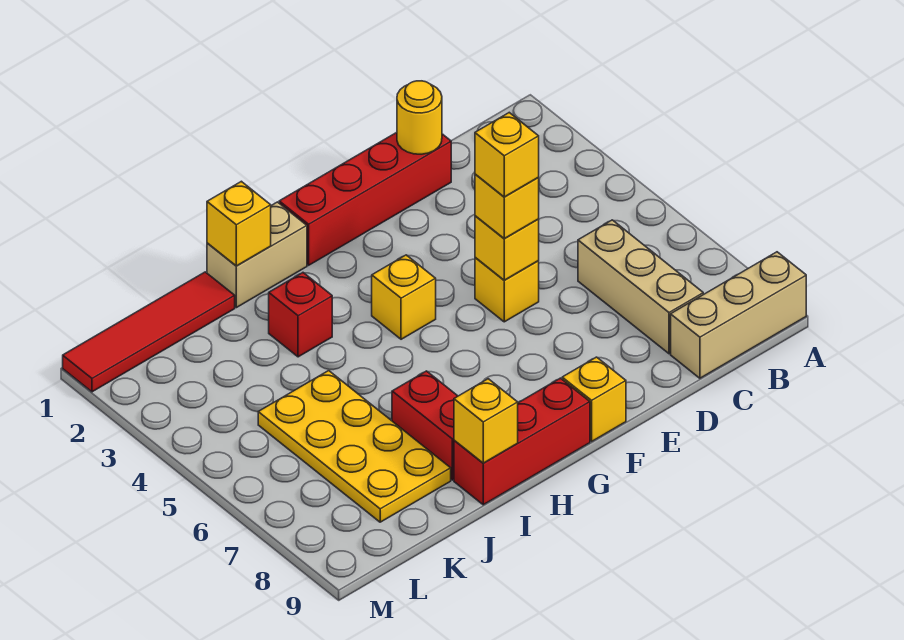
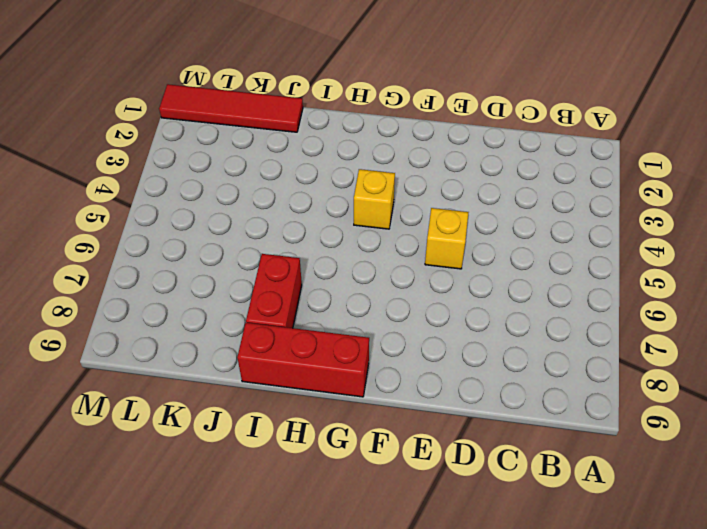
none -> tan 1x3 brick [671,252,806,378]
none -> tan 1x3 brick [578,220,703,354]
none -> red 1x4 brick [279,132,451,265]

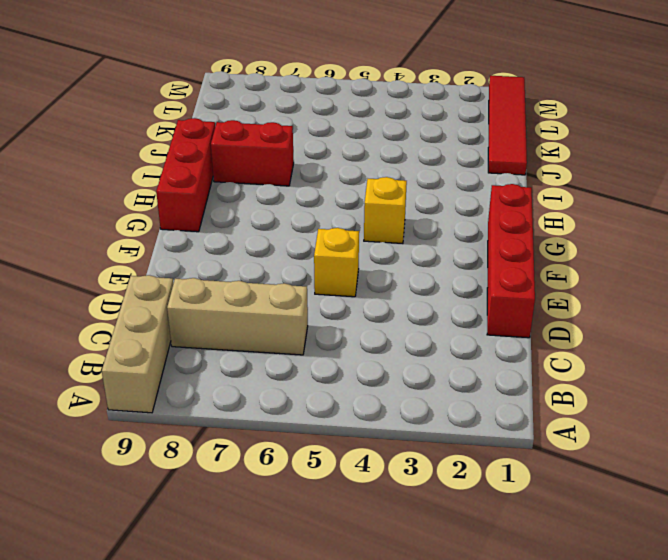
none -> yellow 1x1 brick [562,357,626,441]
none -> tan 1x2 brick [207,202,307,308]
none -> red 1x1 brick [269,273,332,357]

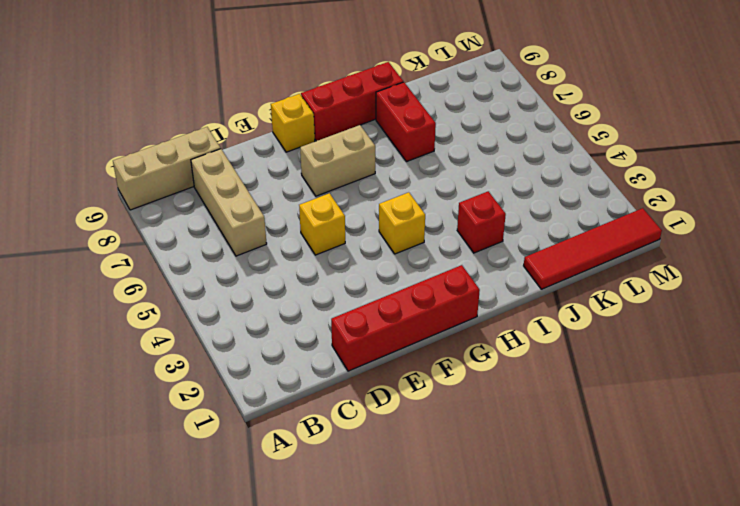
tan 1x2 brick [300,125,375,196] -> tan 1x2 brick moved to [207,202,307,308]
none -> yellow 2x4 plate [258,371,451,522]
none -> yellow 1x1 round brick [397,81,442,154]
none -> yellow 1x1 brick [475,216,539,280]

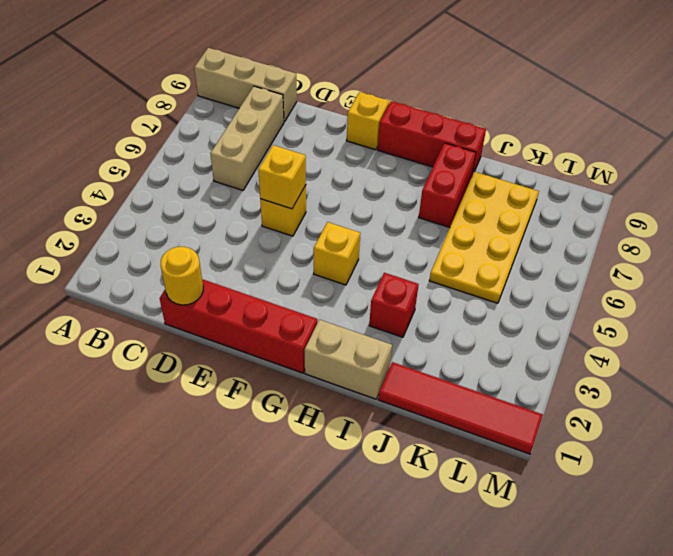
none -> yellow 1x1 brick [207,181,271,266]
none -> yellow 1x1 brick [454,379,518,463]
none -> yellow 1x1 brick [475,174,539,238]

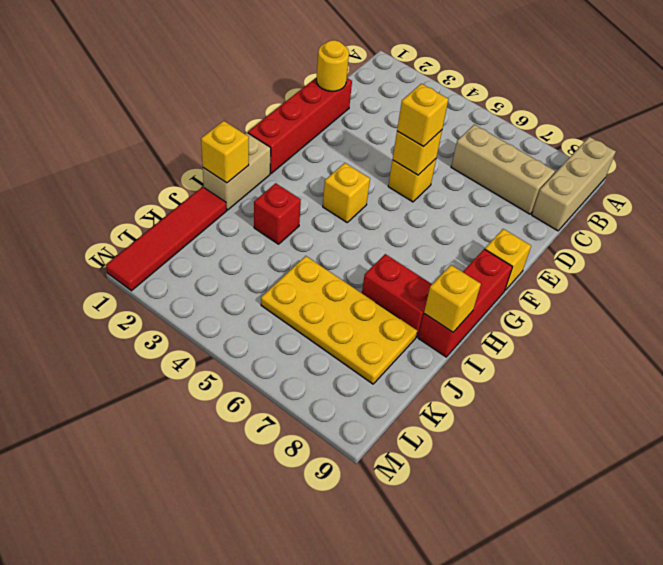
none -> yellow 1x1 brick [475,113,539,197]

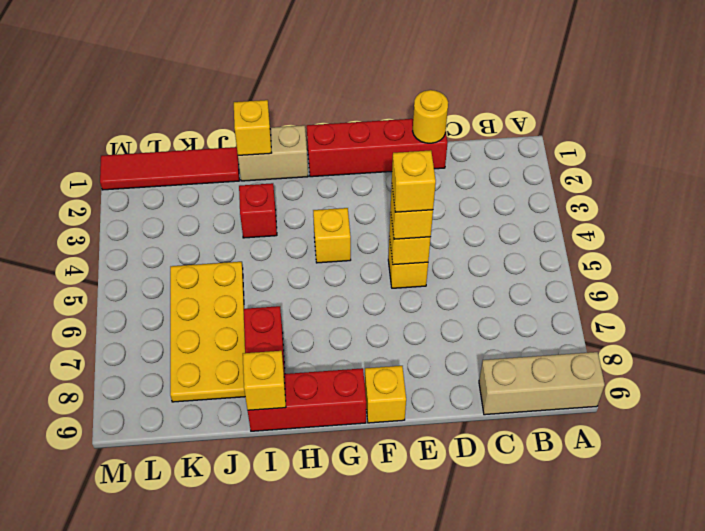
none -> tan 1x3 brick [578,220,703,354]

